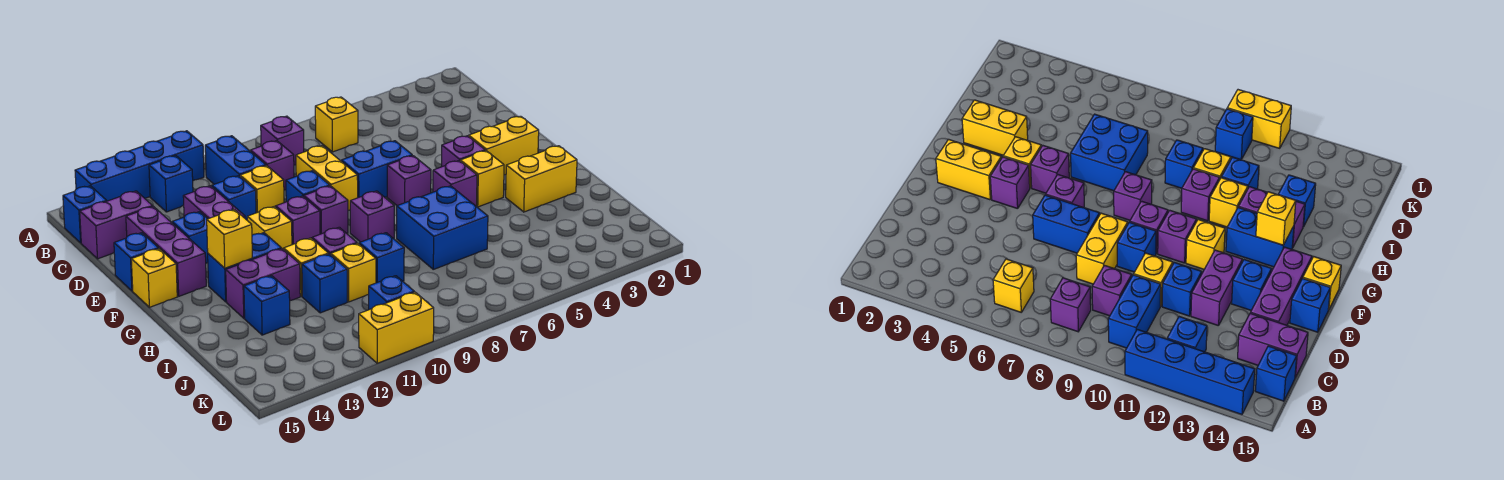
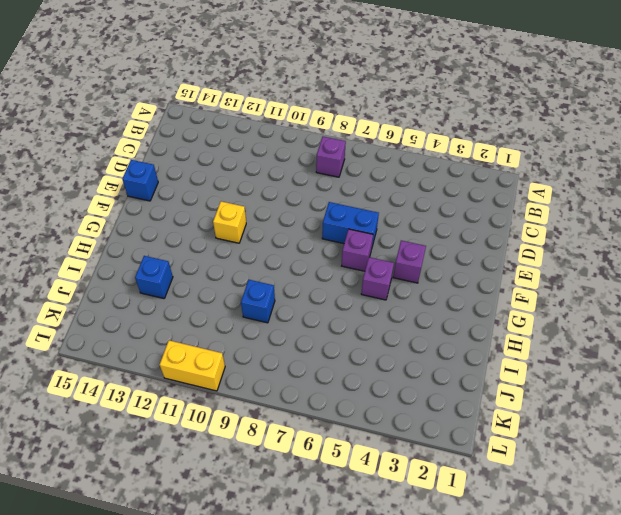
none -> blue 1x4 brick [75,131,204,201]
none -> yellow 1x1 brick [315,97,358,152]
none -> blue 1x2 brick [205,136,266,184]
none -> blue 1x1 brick [149,156,193,212]

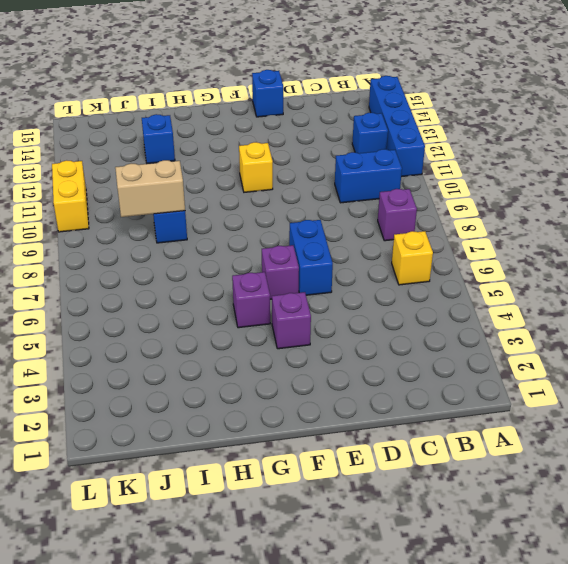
tan 1x2 brick [115,160,185,217] -> none
none -> blue 1x1 brick [63,186,106,243]
none -> purple 1x1 brick [251,141,294,190]
none -> purple 1x2 brick [80,191,153,259]
none -> yellow 1x2 brick [296,146,358,210]

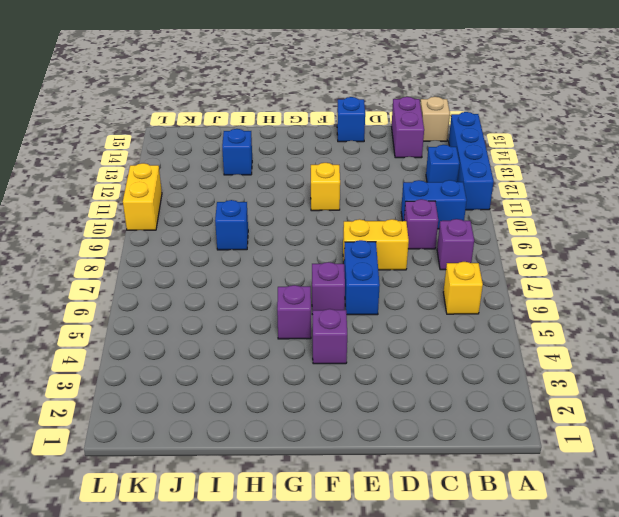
tan 1x1 brick [420,97,450,141] -> blue 1x1 brick [63,186,106,243]
none -> yellow 1x1 brick [240,166,284,213]
none -> blue 1x1 brick [212,176,256,220]
none -> purple 1x2 brick [183,186,245,219]
none -> purple 1x3 brick [126,206,206,296]

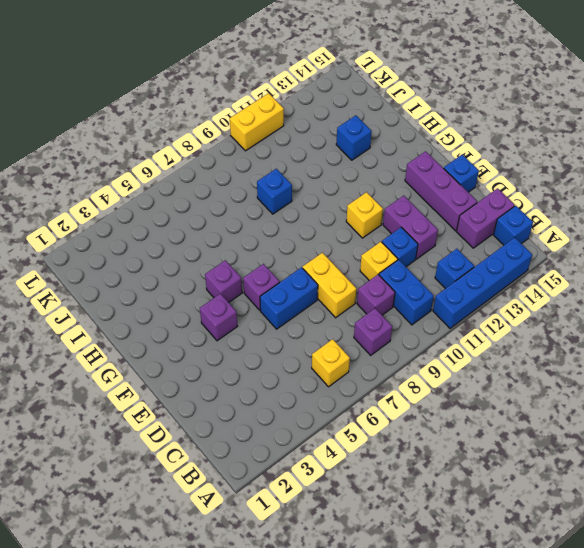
none -> blue 1x1 brick [286,171,330,202]
none -> blue 1x1 brick [172,212,208,263]
none -> yellow 1x2 brick [469,116,539,175]
none -> purple 1x1 brick [304,186,348,234]

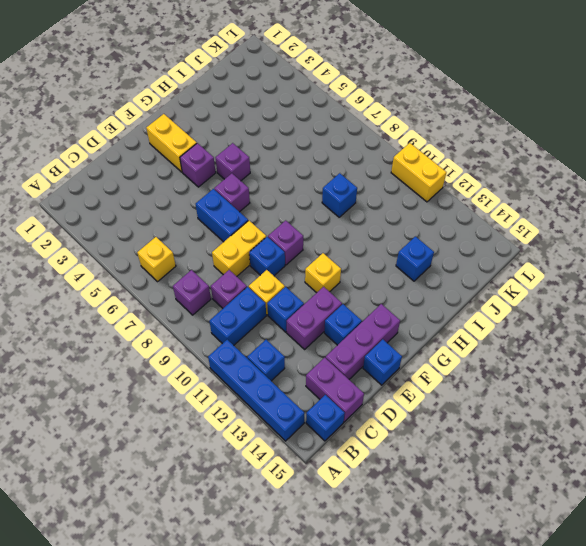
none -> purple 1x1 brick [276,196,320,245]
none -> yellow 1x1 brick [131,249,177,307]
none -> yellow 1x1 brick [460,151,504,207]
none -> purple 1x1 brick [350,191,394,242]

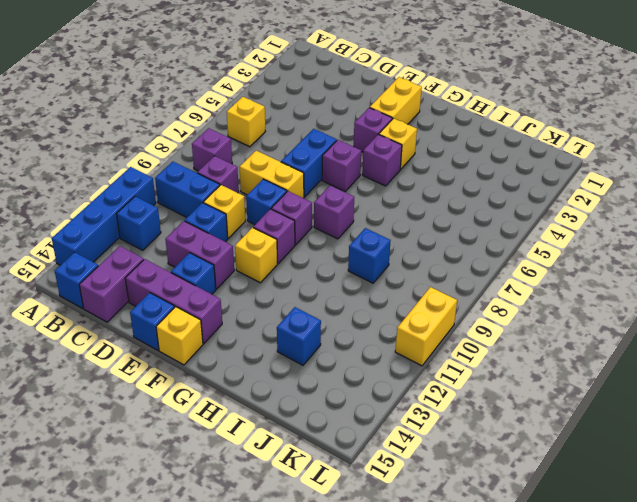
none -> blue 1x2 brick [208,233,281,302]
none -> yellow 1x2 brick [506,146,577,212]
none -> blue 2x2 brick [397,186,488,269]
none -> purple 1x1 brick [312,227,357,255]

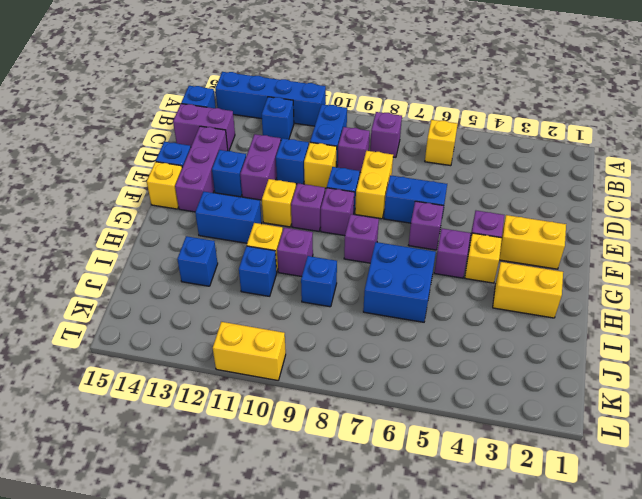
none -> purple 1x2 brick [226,249,300,318]
none -> yellow 1x1 brick [331,243,376,302]
none -> blue 1x1 brick [369,276,414,310]
none -> yellow 1x1 brick [207,209,252,268]

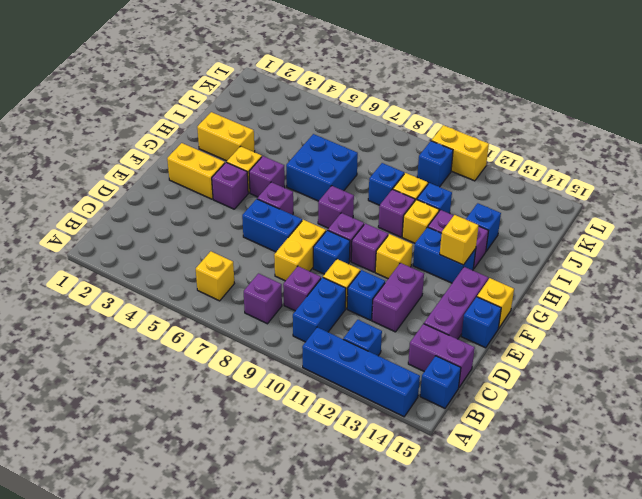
none -> blue 1x1 brick [172,212,208,263]

